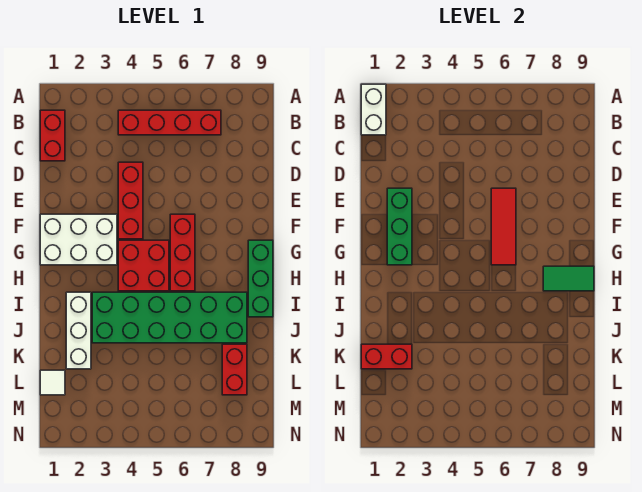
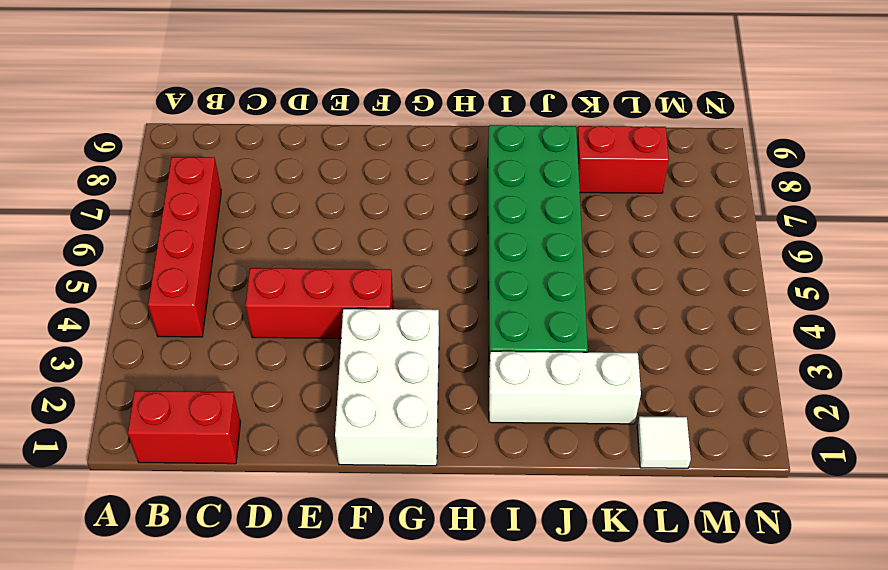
none -> red 1x3 brick [170,214,195,291]
none -> red 2x2 brick [118,240,169,291]
none -> green 1x3 brick [248,240,273,317]

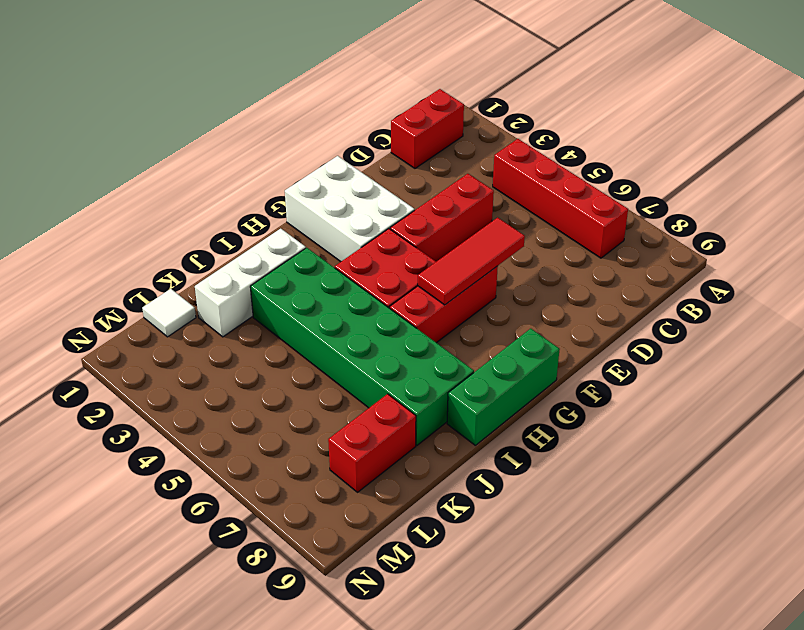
none -> white 1x2 brick [361,84,386,135]
none -> green 1x3 brick [387,188,412,265]
none -> green 1x2 tile [543,266,594,291]

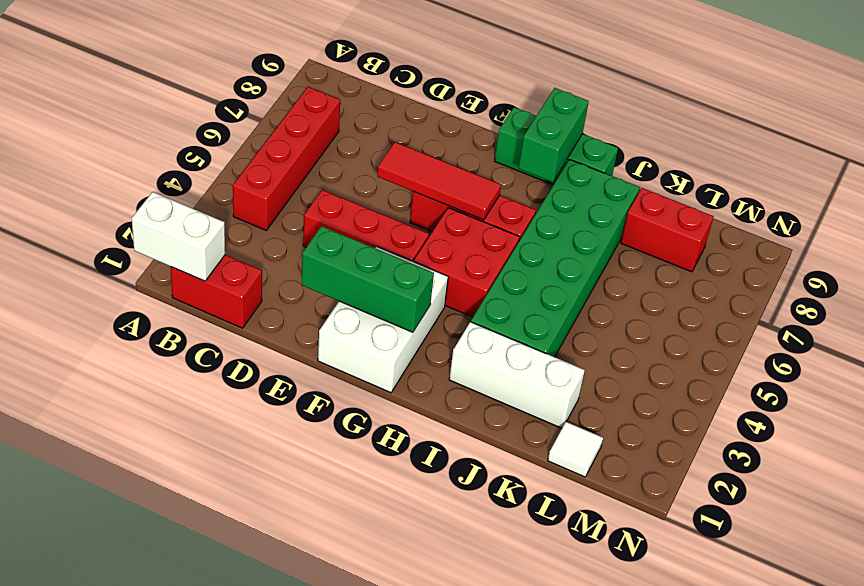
green 1x2 brick [519,88,589,182] -> green 1x2 tile [543,266,594,291]
none -> red 1x2 brick [361,344,412,369]

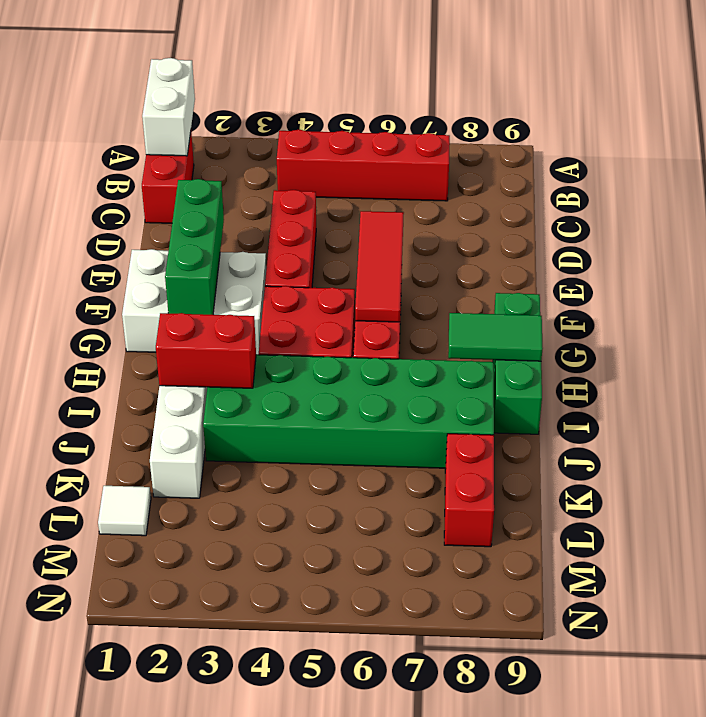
red 1x2 brick [156,313,256,388] -> red 1x2 brick moved to [361,344,412,369]

